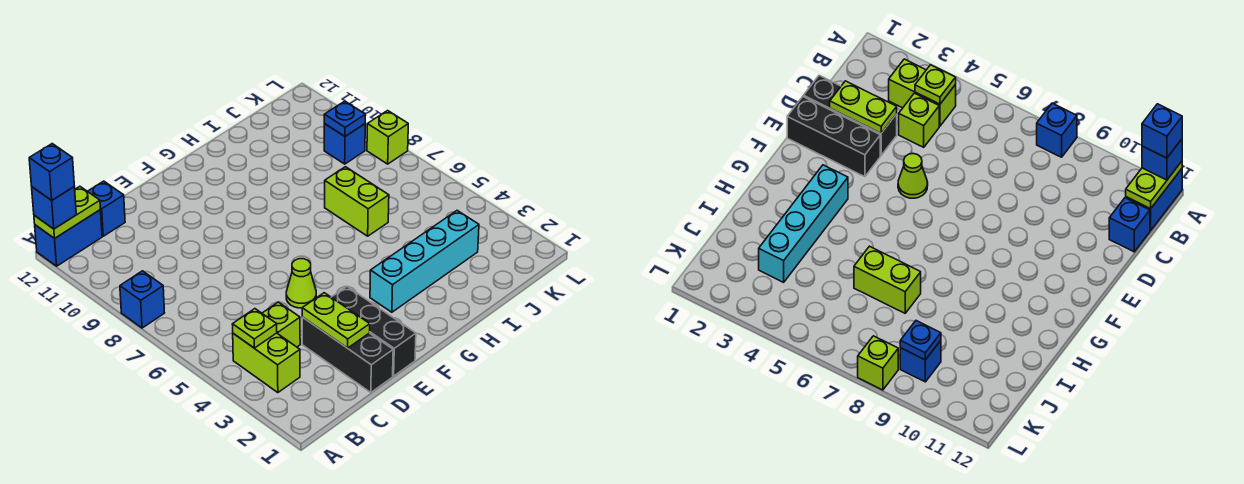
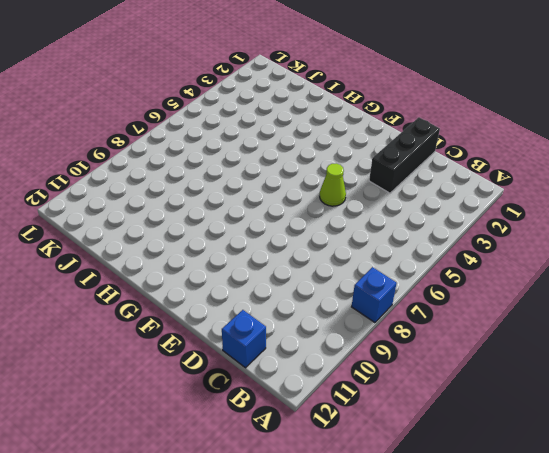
none -> blue 1x2 brick [35,210,102,266]
none -> lime 1x2 brick [233,333,300,393]
none -> lime 1x1 brick [262,302,300,347]

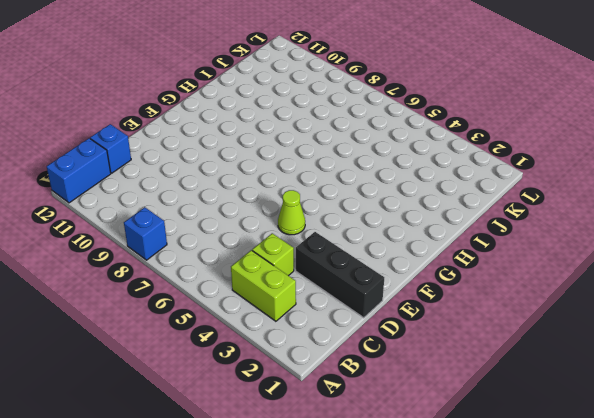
none -> black 1x3 brick [331,287,416,376]
none -> cyan 1x4 brick [370,211,479,312]
none -> lime 1x2 brick [325,167,389,236]

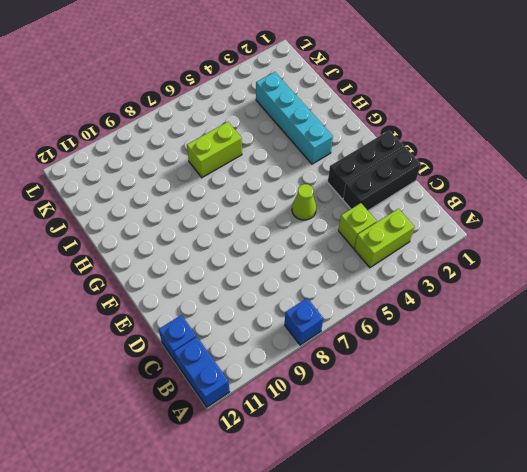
none -> blue 1x1 brick [324,124,365,164]
none -> lime 1x1 brick [367,111,408,164]
none -> lime 1x2 plate [34,186,100,238]

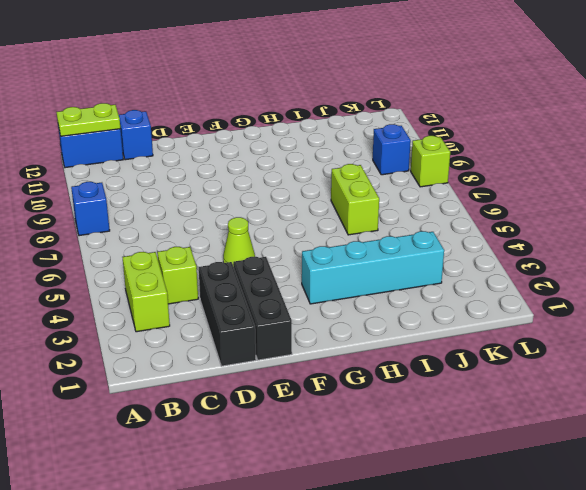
none -> lime 1x1 plate [232,309,277,348]
none -> lime 1x2 plate [302,293,370,348]
none -> blue 1x1 plate [324,101,366,136]

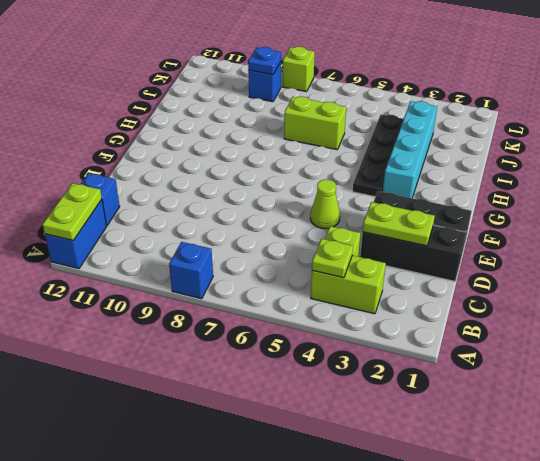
black 1x4 plate [353,115,404,197] -> none
none -> blue 1x1 brick [32,187,76,229]
none -> blue 1x1 brick [29,144,74,200]

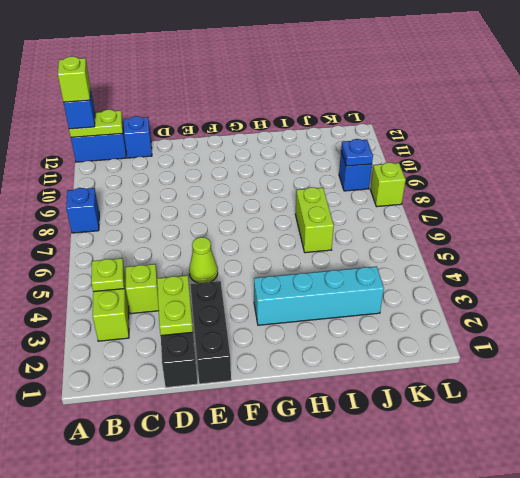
lime 1x1 brick [58,56,90,102] -> blue 1x1 brick [29,144,74,200]

